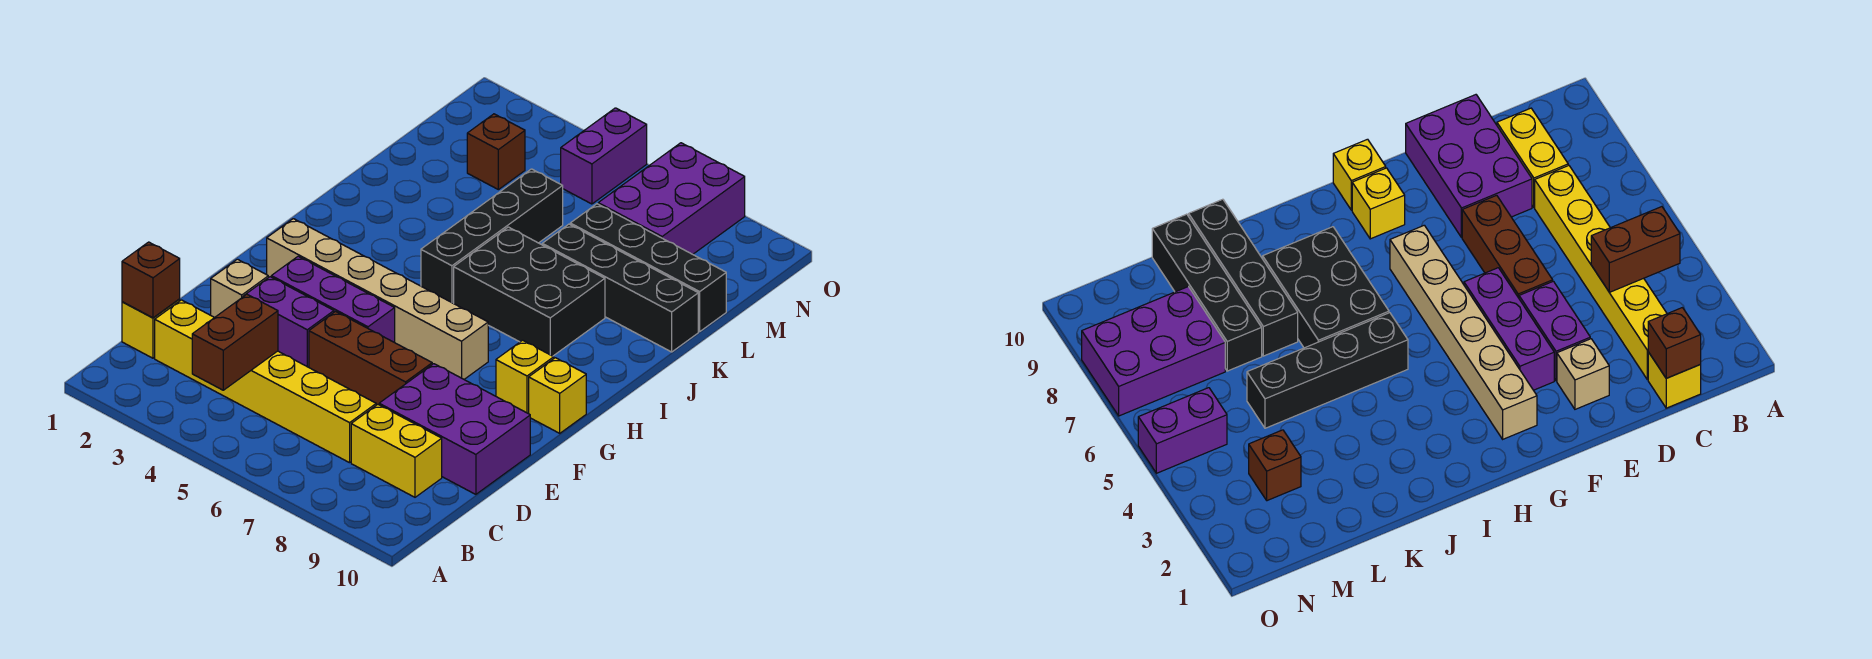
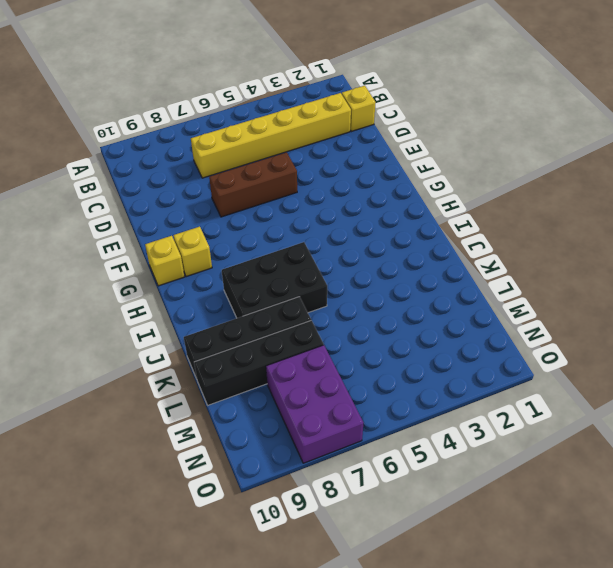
none -> yellow 1x2 brick [351,404,442,497]
none -> purple 2x3 brick [379,364,530,494]
none -> tan 1x1 brick [211,259,268,317]

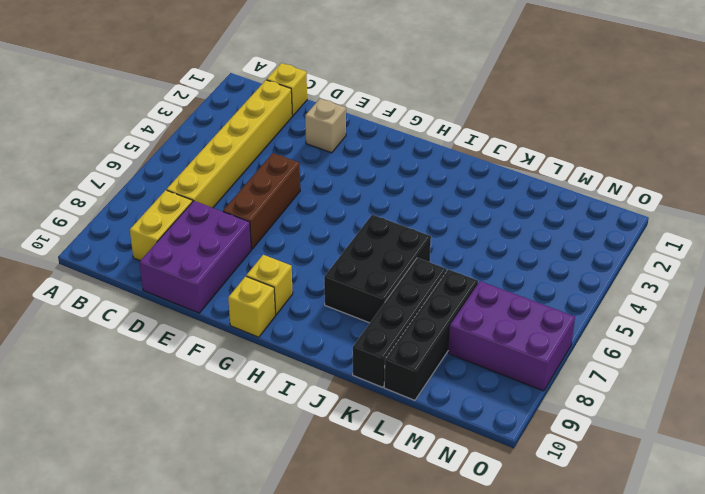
none -> purple 1x2 brick [244,277,334,367]
none -> purple 1x3 brick [271,256,395,342]
none -> tan 1x6 brick [267,219,488,379]

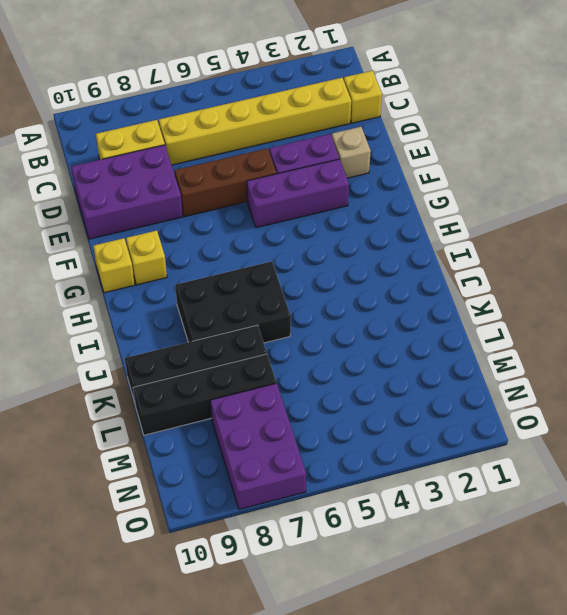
none -> tan 1x6 brick [267,219,488,379]
none -> black 1x4 brick [421,169,563,303]
none -> brown 1x1 brick [467,114,525,190]

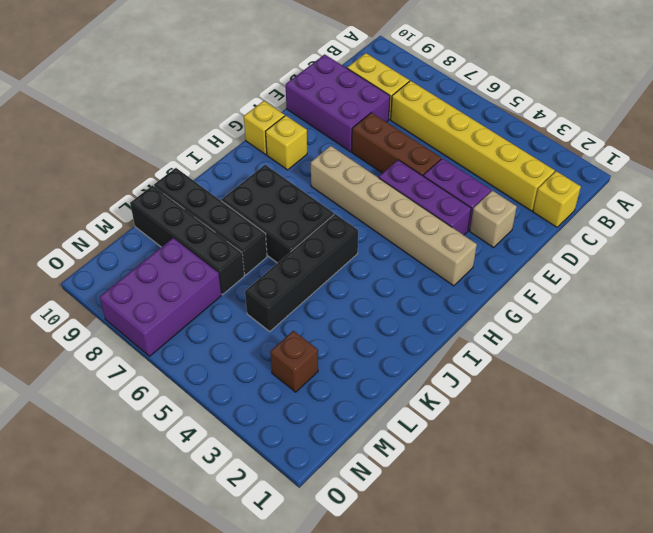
none -> purple 1x2 brick [561,108,647,204]
none -> brown 1x2 brick [192,294,278,390]
none -> brown 1x1 brick [122,242,180,318]

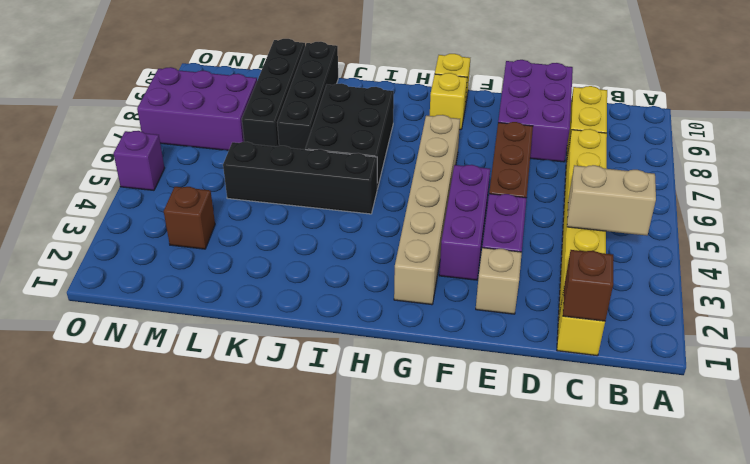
tan 1x2 brick [567,165,656,236] -> brown 1x2 brick [192,294,278,390]
purple 1x1 brick [113,131,164,190] -> purple 1x2 brick [561,108,647,204]

